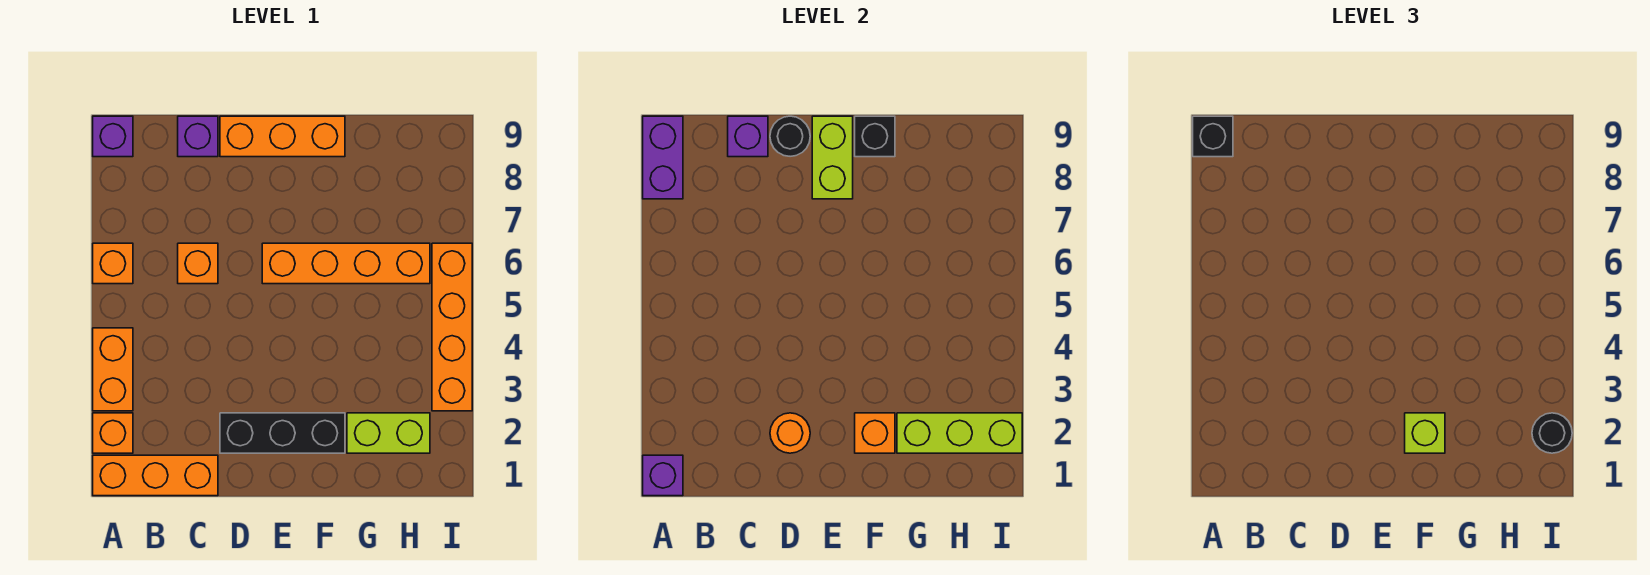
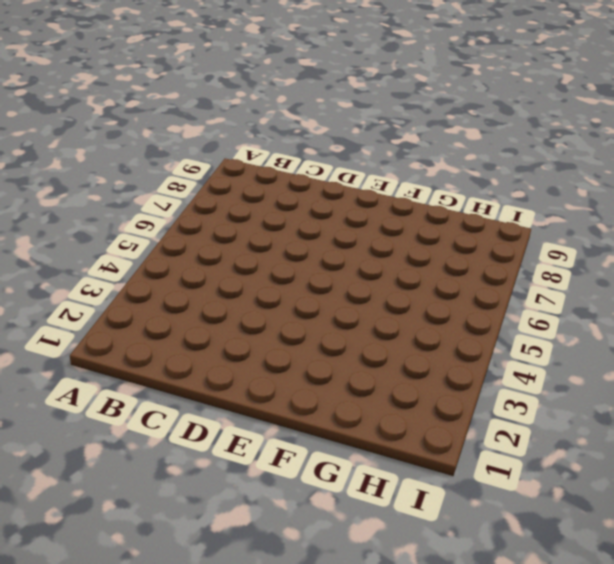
none -> orange 1x3 brick [93,455,218,496]
none -> orange 1x1 brick [93,413,133,453]
none -> orange 1x2 brick [93,328,133,411]

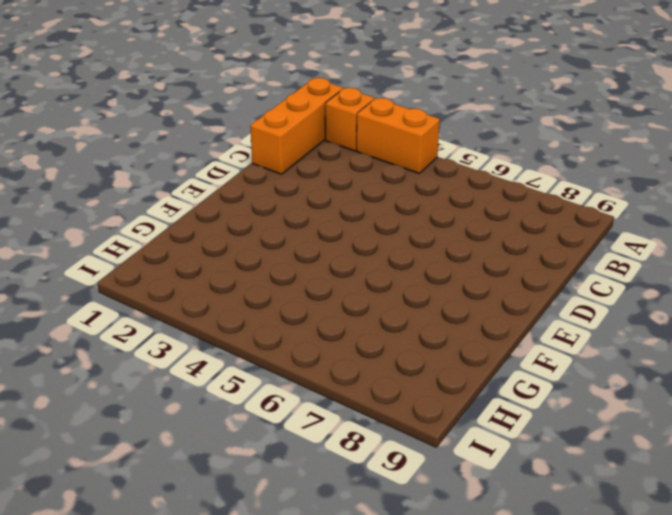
none -> orange 1x1 brick [93,243,133,284]
none -> purple 1x1 brick [93,116,133,157]
none -> orange 1x1 brick [178,243,218,284]

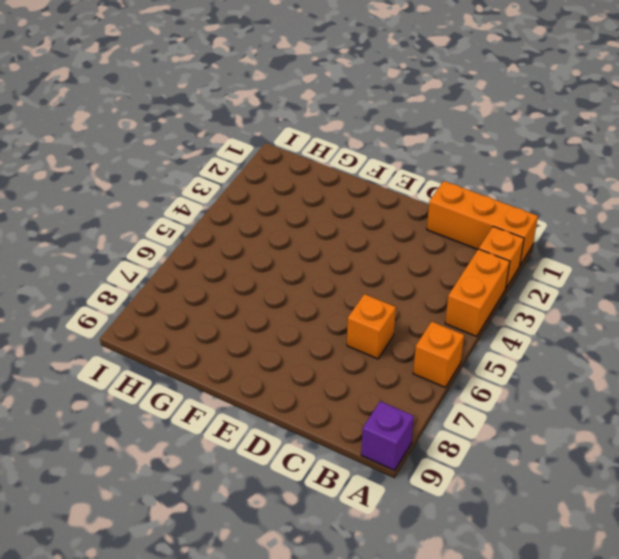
none -> purple 1x1 brick [178,116,218,157]
none -> black 1x3 brick [220,413,345,453]
none -> orange 1x3 brick [220,116,345,157]

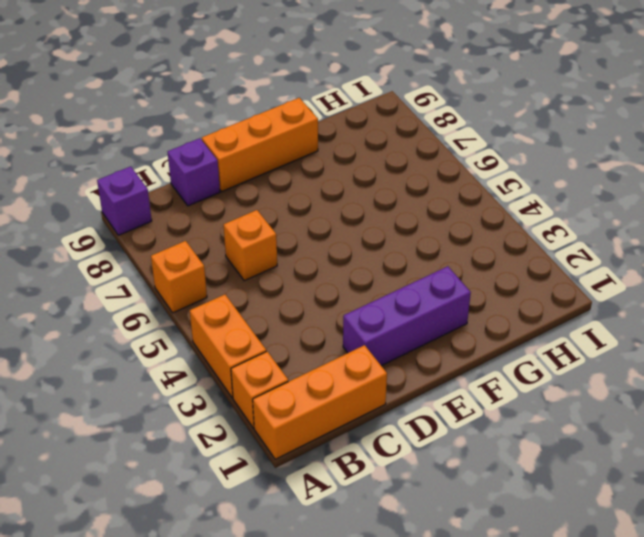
purple 1x3 brick [343,266,471,366] -> black 1x3 brick [220,413,345,453]
none -> orange 1x4 brick [262,243,430,284]
none -> lime 1x2 brick [347,413,430,453]
none -> orange 1x4 brick [432,243,472,411]

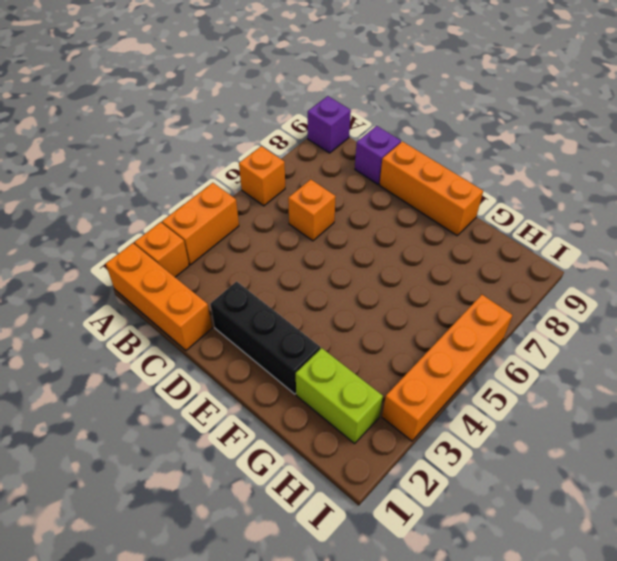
none -> orange 1x4 brick [262,243,430,284]
none -> purple 1x1 brick [643,455,683,496]
none -> purple 1x2 brick [643,116,683,199]

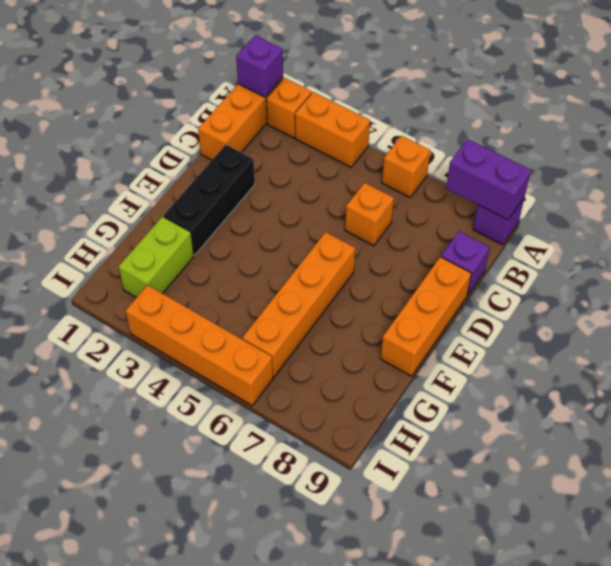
none -> purple 1x1 brick [728,116,768,157]
none -> orange 1x1 round brick [770,413,810,453]
none -> black 1x1 round brick [770,116,810,156]

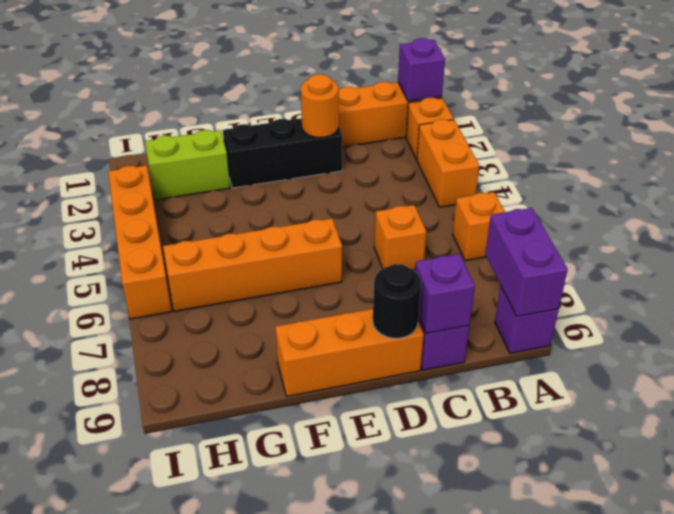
none -> lime 1x2 brick [812,116,853,199]
none -> orange 1x1 brick [855,413,895,453]
none -> black 1x1 brick [855,116,895,157]

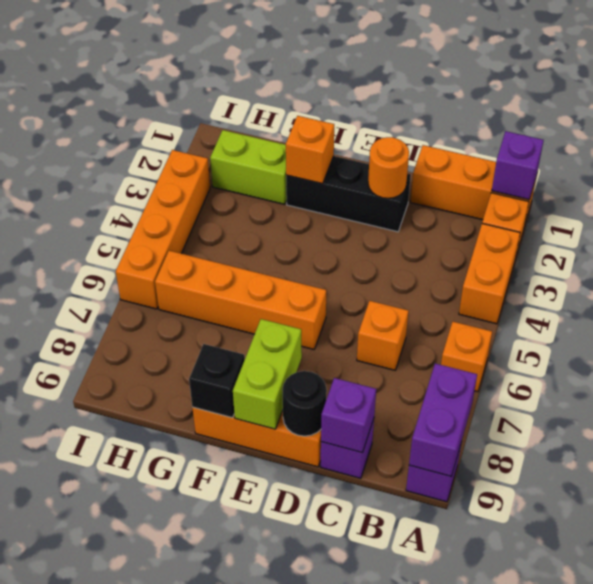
none -> lime 1x3 brick [897,413,1022,453]
none -> black 1x1 brick [1193,116,1233,157]
none -> lime 1x1 brick [1405,413,1445,453]

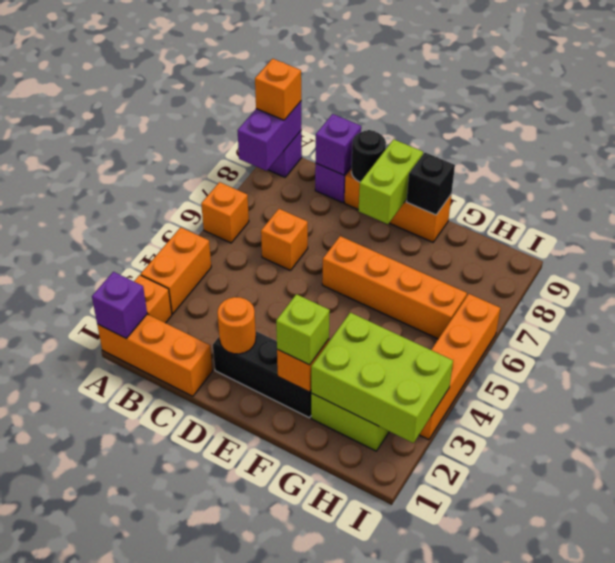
orange 1x1 brick [255,59,301,120] -> black 1x1 brick [1193,116,1233,157]
lime 2x3 brick [311,312,453,443] -> lime 1x3 brick [897,413,1022,453]
none -> black 1x1 round brick [1532,413,1572,453]

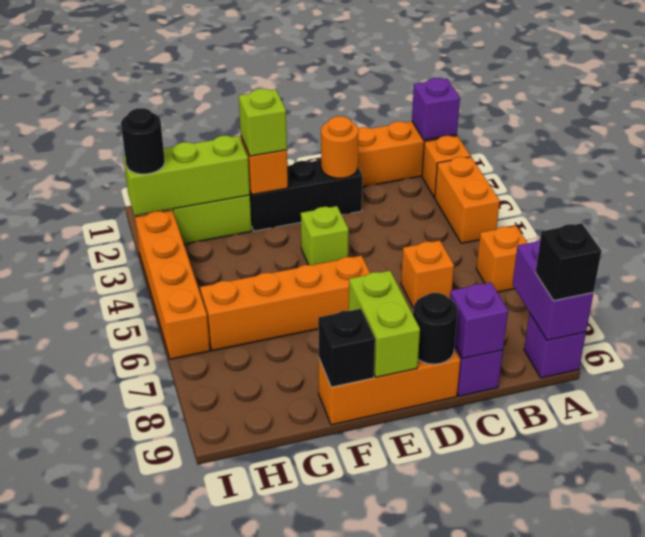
lime 1x1 brick [301,206,349,265] -> none

